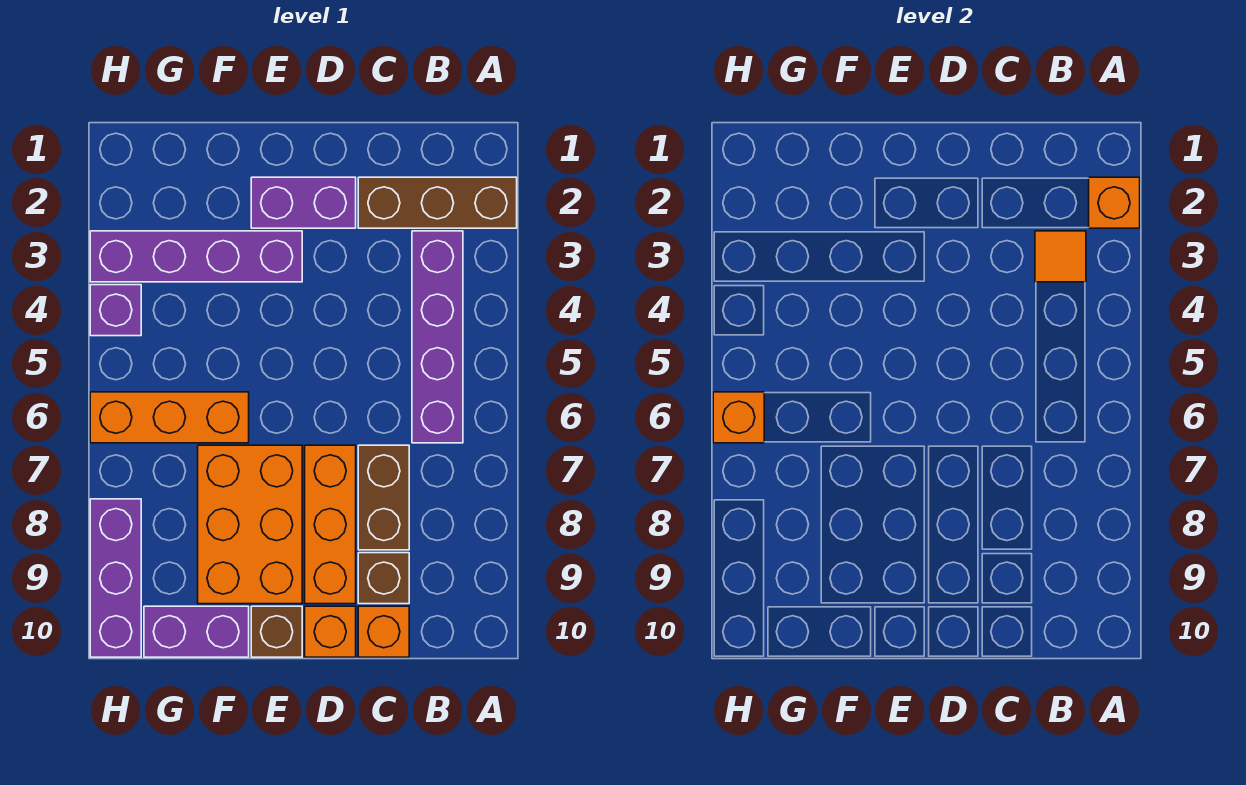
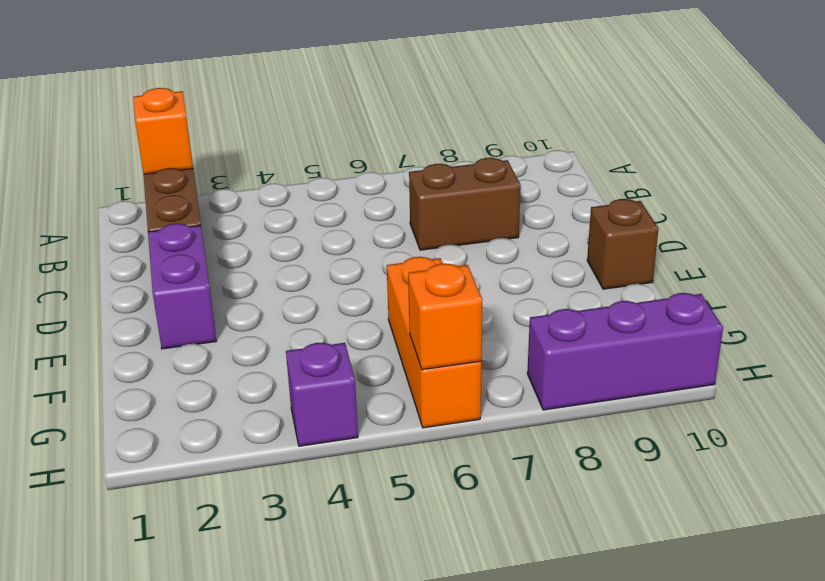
none -> purple 1x4 brick [412,231,463,443]
none -> brown 1x1 brick [358,553,409,604]
none -> orange 1x1 brick [358,606,409,657]

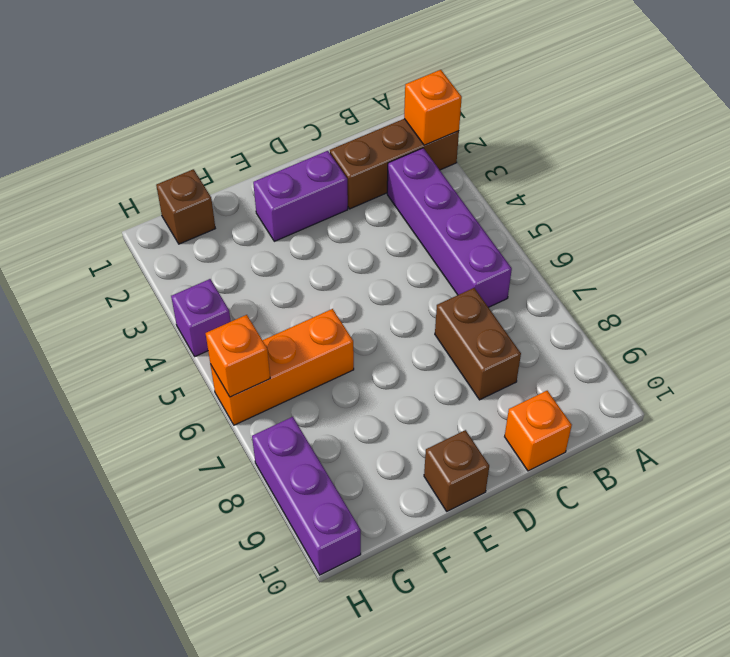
brown 1x1 brick [156,169,215,244] -> brown 1x1 brick moved to [358,553,409,604]
none -> orange 1x3 brick [305,445,356,604]
none -> orange 1x1 brick [305,606,356,657]
none -> purple 1x4 brick [90,231,302,282]

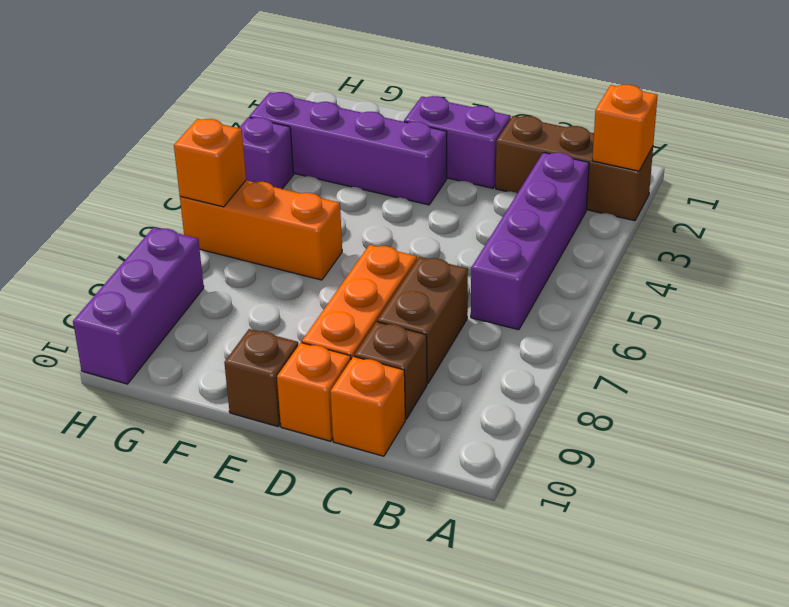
none -> orange 2x3 brick [198,445,302,604]
none -> purple 1x2 brick [144,606,249,657]
none -> orange 1x1 tile [1035,231,1086,282]

